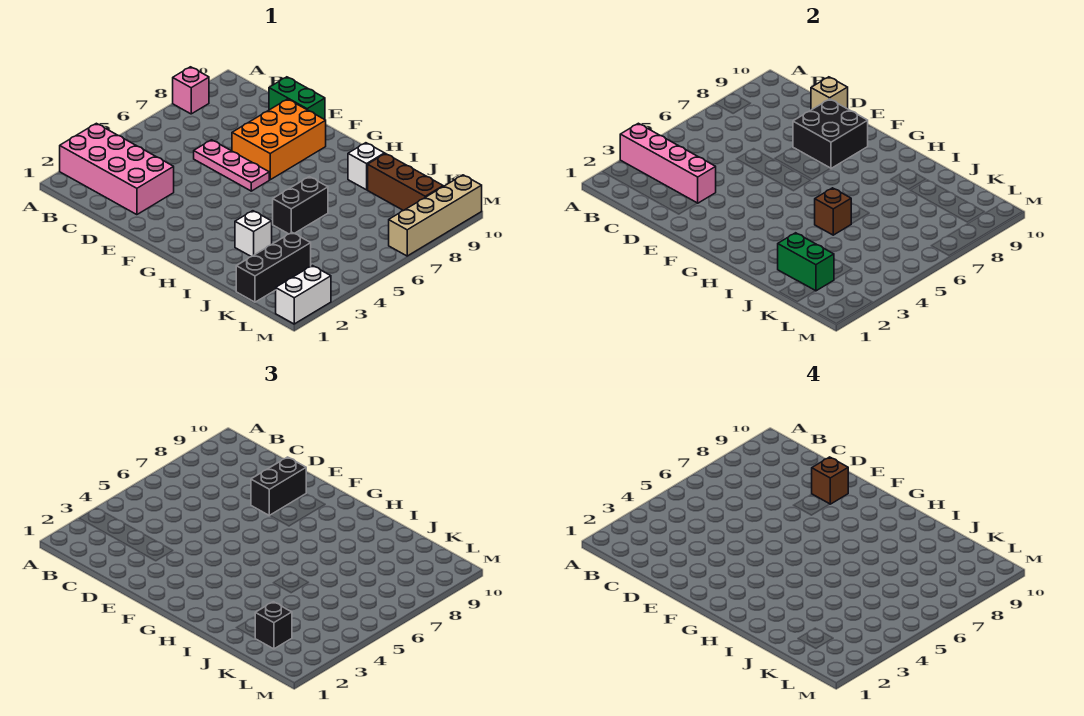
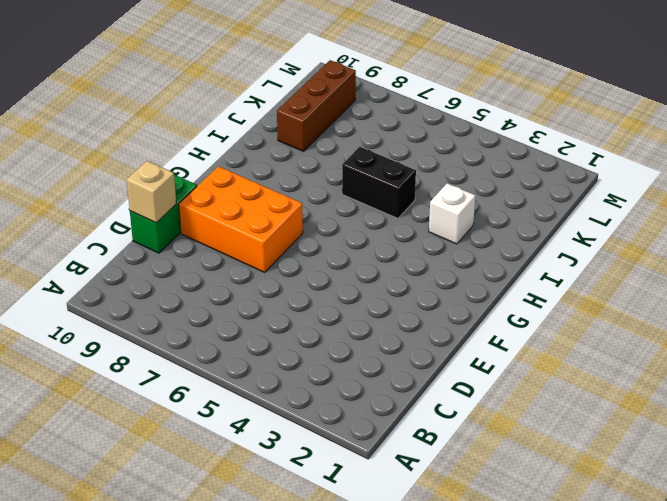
none -> pink 2x4 brick [60,123,174,215]
none -> pink 1x1 brick [173,67,209,114]
none -> pink 1x3 plate [194,140,269,191]

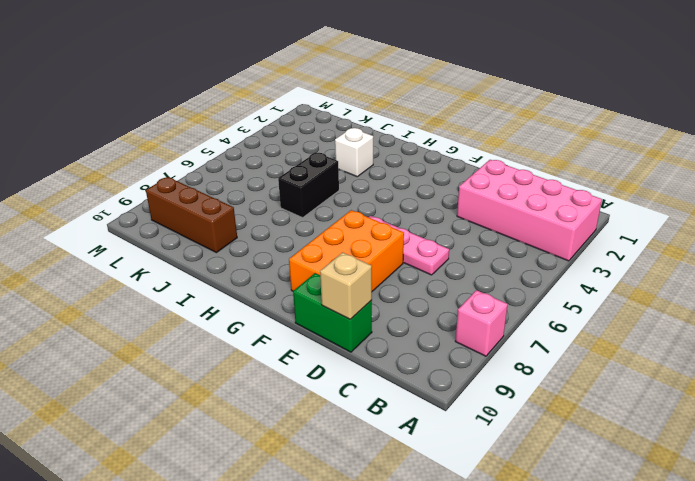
none -> white 1x1 brick [348,143,385,190]
none -> black 1x3 brick [236,232,311,302]
none -> white 1x2 brick [276,266,331,324]

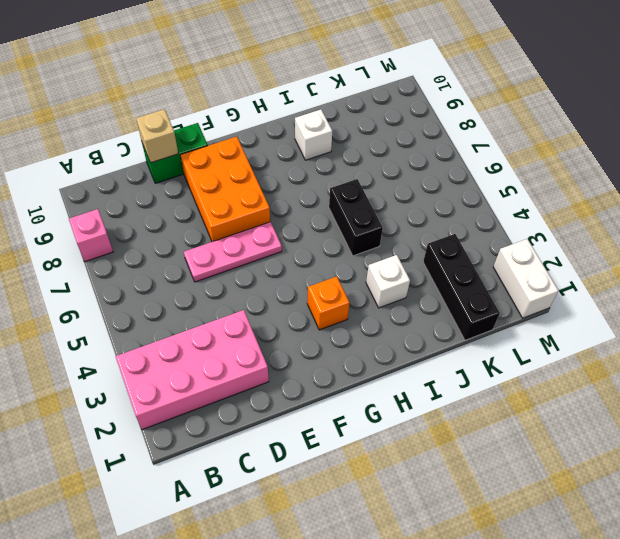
orange 1x1 brick [307,277,349,330] -> none
none -> brown 1x3 brick [368,154,443,211]
none -> tan 1x4 brick [389,175,482,256]
none -> pink 1x4 brick [620,123,716,203]

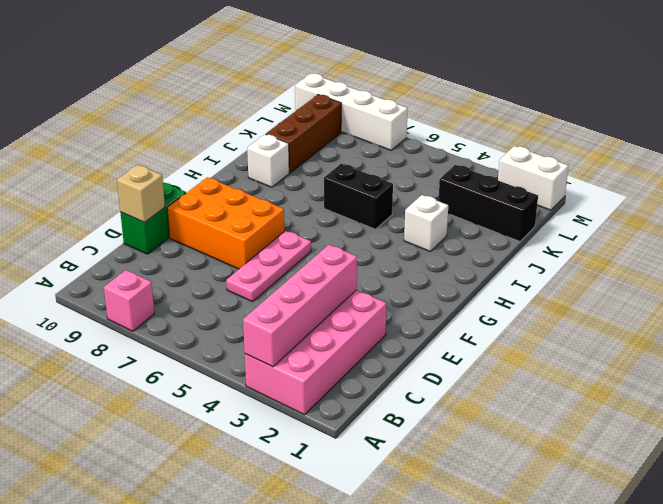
white 1x4 brick [295,73,408,150] -> tan 1x4 brick [389,175,482,256]
none -> black 2x2 brick [793,99,868,168]
none -> brown 1x1 brick [815,188,851,235]
none -> green 1x2 brick [778,233,834,291]

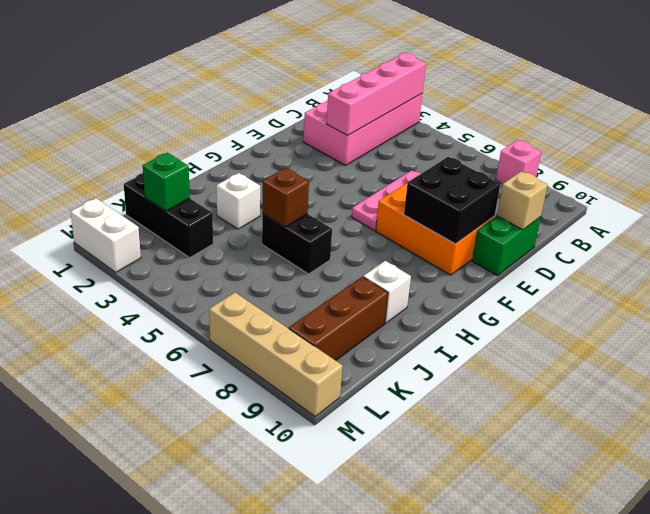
green 1x1 brick [143,153,190,211] -> green 1x2 brick [778,233,834,291]
none -> black 1x2 brick [251,457,306,516]
none -> black 1x1 brick [255,602,292,649]
none -> brown 1x1 brick [812,457,848,504]

